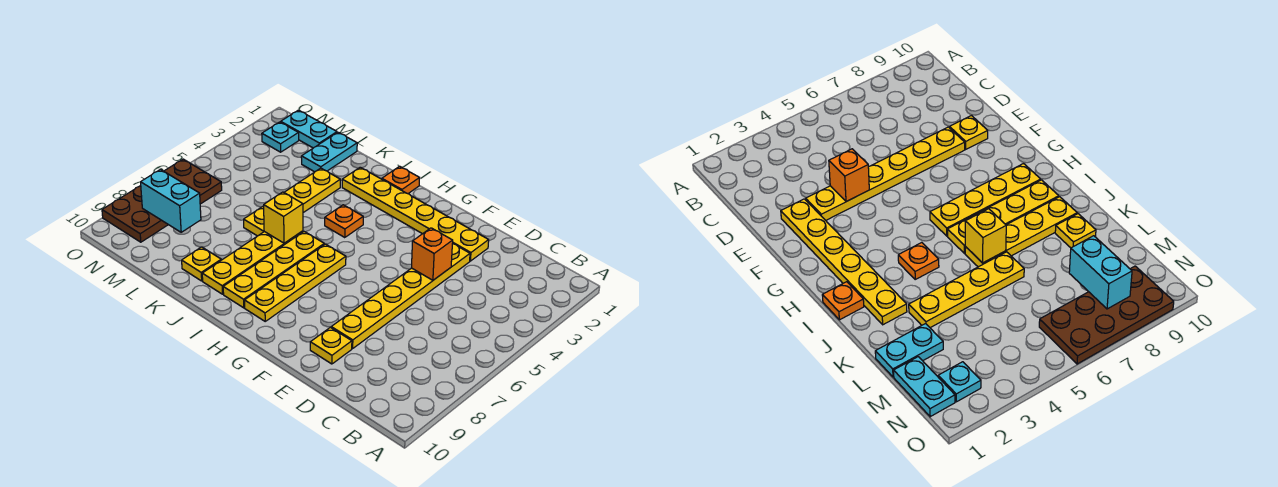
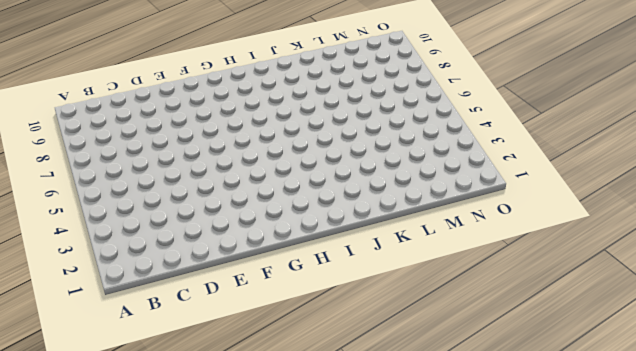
none -> yellow 1x6 plate [342,167,489,261]
none -> yellow 1x6 plate [331,244,470,348]
none -> yellow 1x1 plate [310,327,352,364]

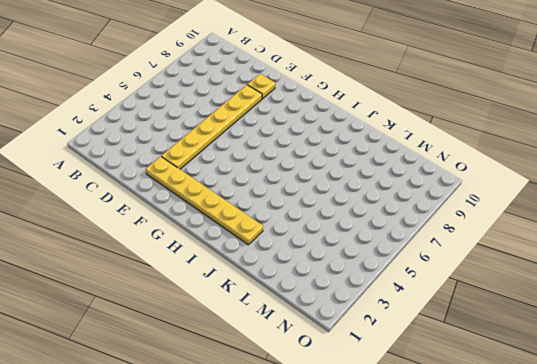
none -> yellow 1x4 plate [245,244,346,321]
none -> orange 1x1 plate [382,166,420,194]
none -> orange 1x1 plate [325,205,363,238]

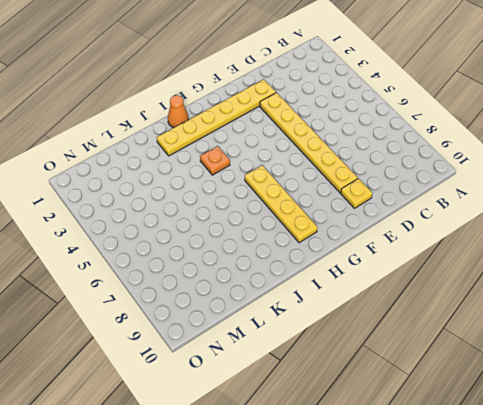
orange 1x1 cone [168,95,189,128] -> orange 1x1 plate [382,166,420,194]
none -> yellow 1x4 plate [223,232,324,308]
none -> yellow 1x4 plate [202,231,303,294]
none -> yellow 1x4 plate [244,168,340,236]

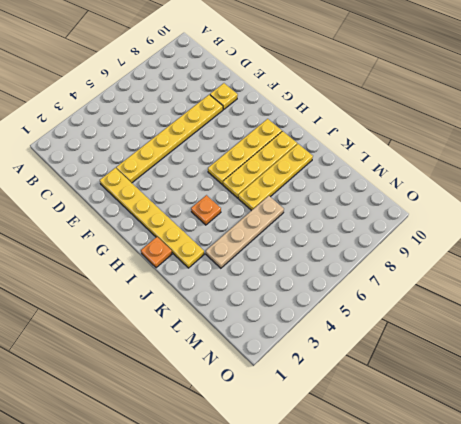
tan 1x4 plate [206,196,284,268] -> yellow 1x4 plate [244,168,340,236]
none -> yellow 1x1 plate [182,247,221,281]
none -> cyan 1x2 plate [301,132,357,172]
none -> cyan 1x2 plate [281,110,337,148]

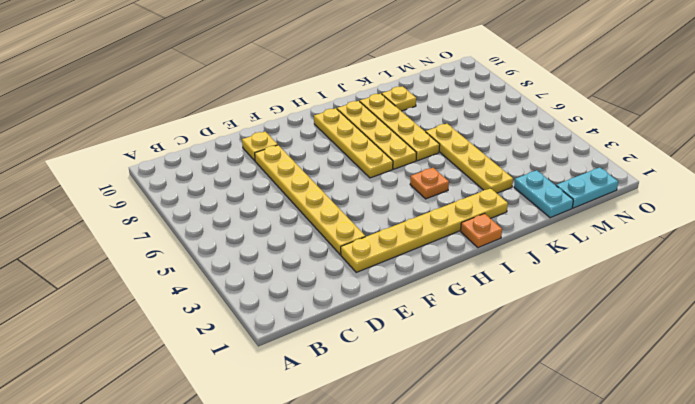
none -> cyan 1x1 plate [262,122,299,152]
none -> brown 2x4 plate [102,159,222,242]
none -> orange 1x1 brick [412,228,453,280]

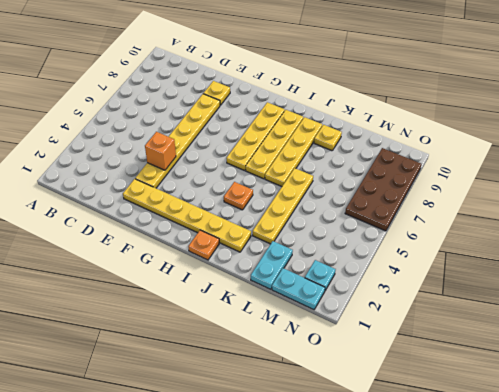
none -> yellow 1x1 brick [264,192,303,243]
none -> cyan 1x2 brick [141,170,201,232]

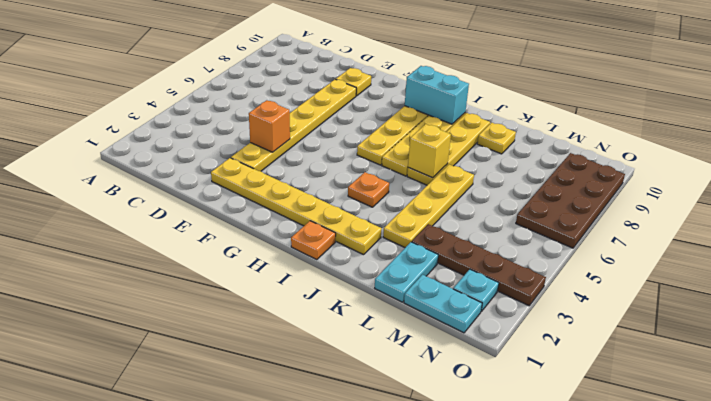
cyan 1x2 brick [405,66,469,124] -> cyan 1x2 brick moved to [141,170,201,232]
brown 1x4 plate [412,224,546,306] -> none

